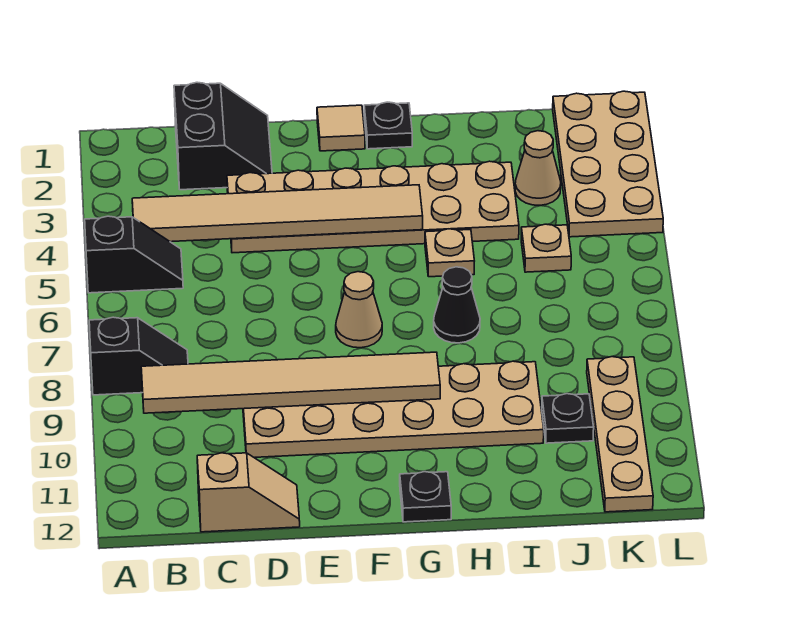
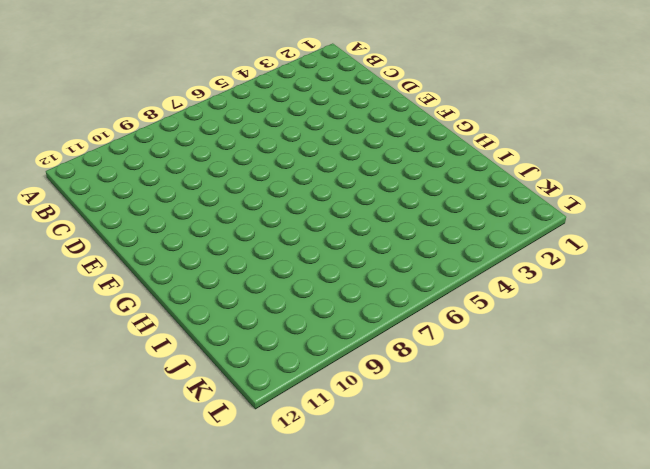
none -> black 1x2 slope [85,216,183,293]
none -> black 1x2 slope [89,317,188,395]
none -> black 2x2 slope [174,82,272,190]

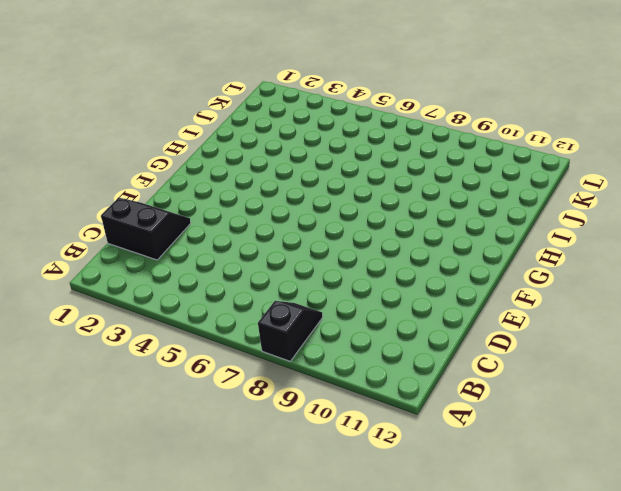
none -> black 1x2 slope [85,216,183,293]
none -> tan 1x2 slope [197,453,300,532]
none -> tan 2x6 plate [227,161,519,253]

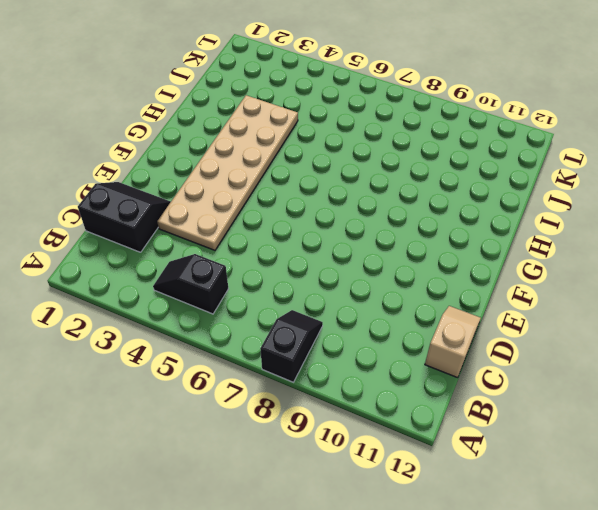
black 1x2 slope [153,254,229,314] -> black 1x2 slope turned to [85,216,183,293]
none -> tan 2x6 plate [243,361,544,457]
none -> tan 1x1 tile [317,105,365,151]
none -> tan 1x1 cone [336,272,382,348]

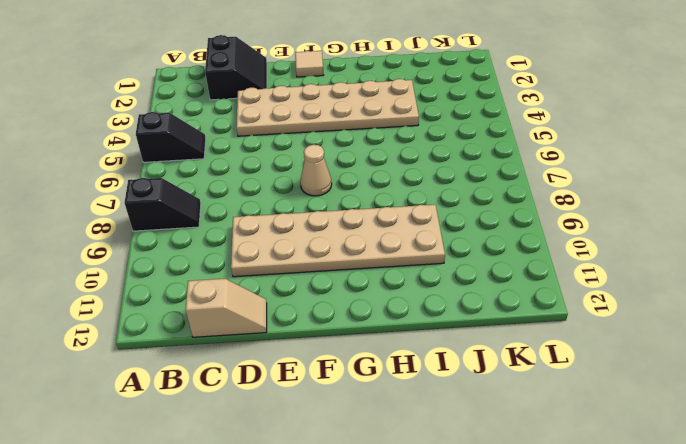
none -> black 1x1 plate [364,102,412,149]
none -> black 1x1 plate [400,472,451,522]
none -> tan 1x1 plate [425,229,474,277]

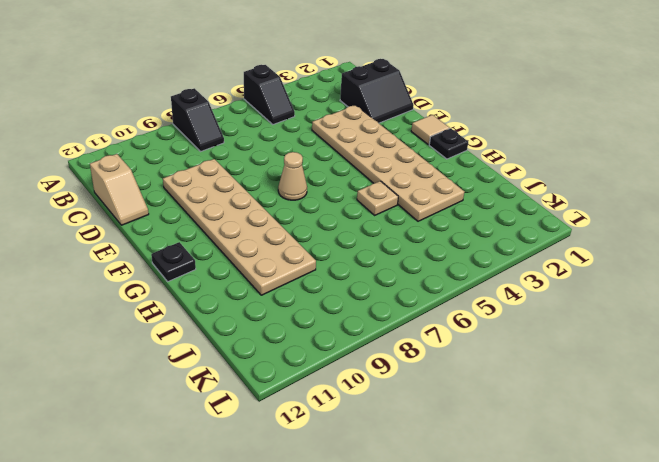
none -> black 1x1 cone [434,267,480,343]
none -> tan 1x1 cone [515,131,561,205]
none -> tan 1x1 plate [521,224,571,272]

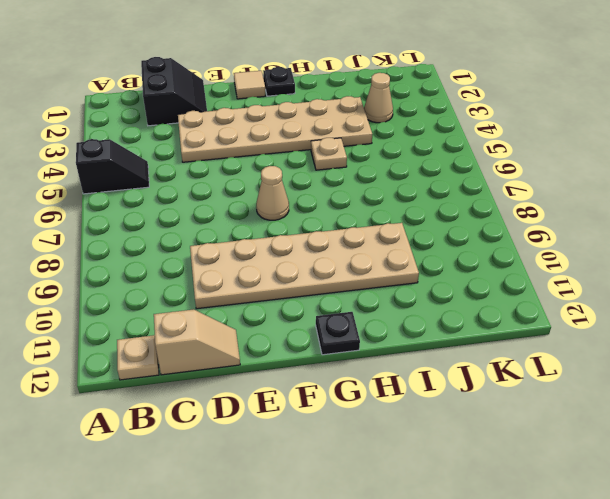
tan 1x1 plate [117,335,159,380] -> tan 1x1 plate moved to [521,224,571,272]
none -> black 1x2 slope [89,317,188,395]
none -> black 1x1 cone [434,267,480,343]
none -> black 1x1 plate [542,394,594,443]

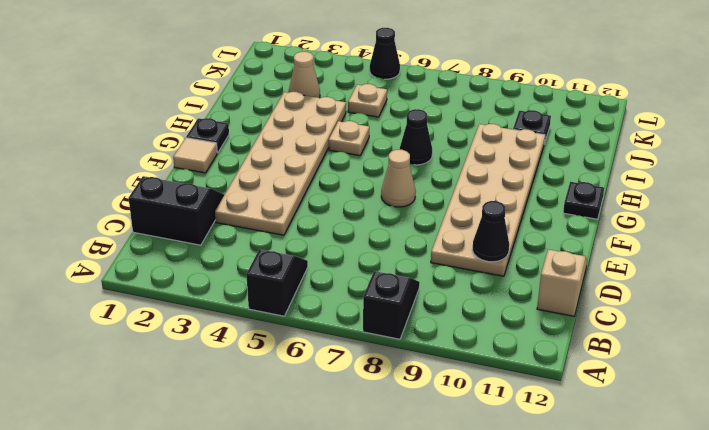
black 1x1 cone [472,201,509,262] -> none
black 1x1 cone [370,28,400,79] -> none
none -> tan 2x4 plate [553,91,663,237]
none -> tan 1x4 plate [587,357,653,512]
none -> tan 1x6 tile [132,185,423,242]

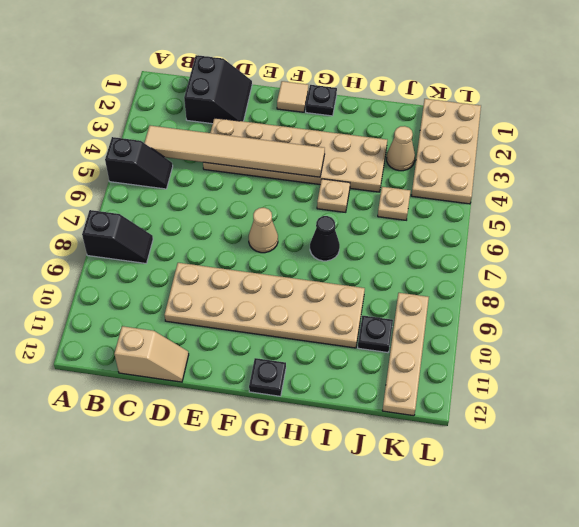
none -> tan 1x6 tile [141,352,440,413]

